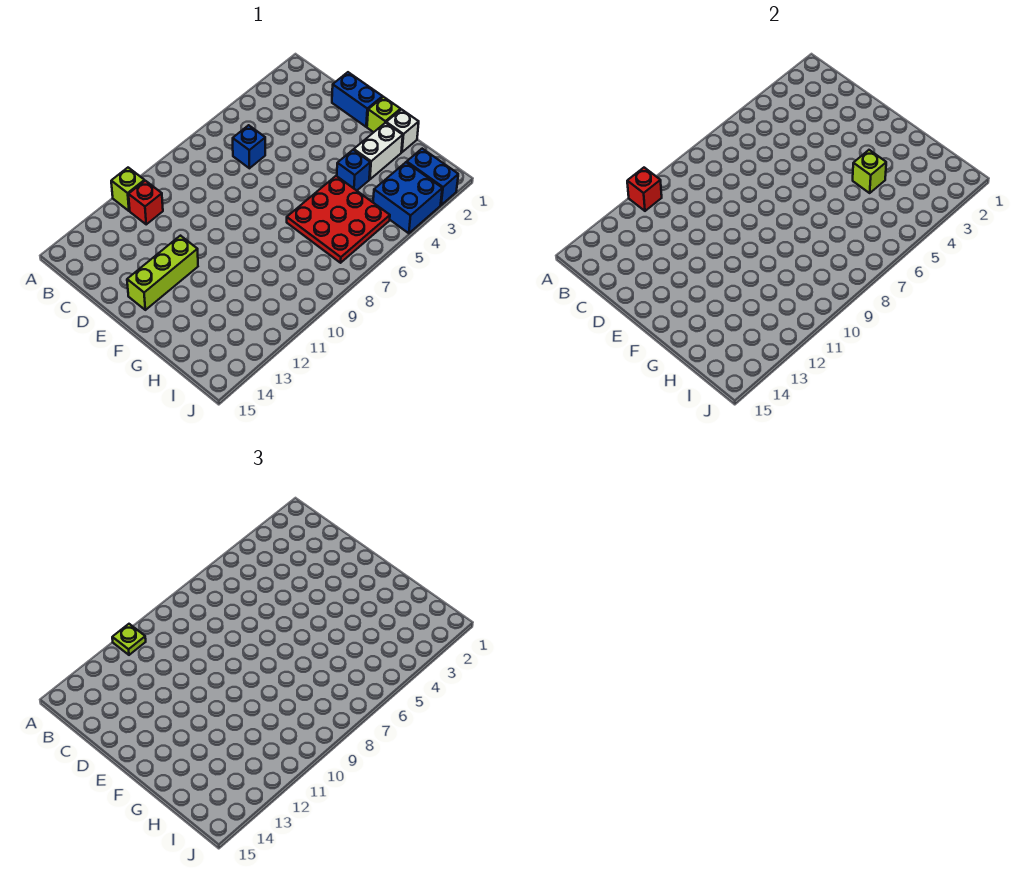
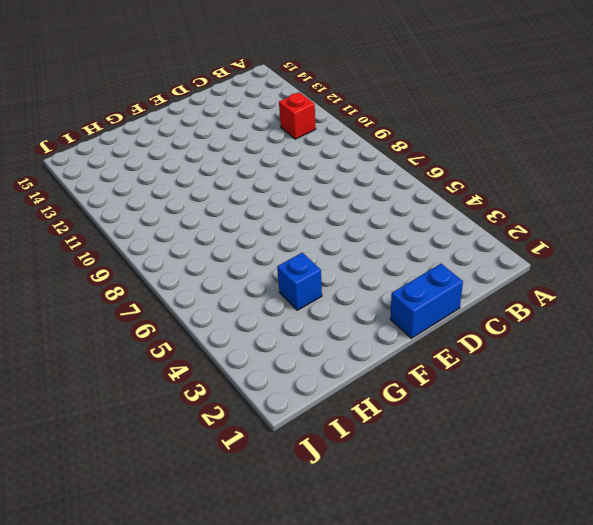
none -> lime 1x1 brick [111,168,145,211]
none -> blue 1x1 brick [233,125,265,168]
none -> lime 1x3 brick [127,236,198,310]

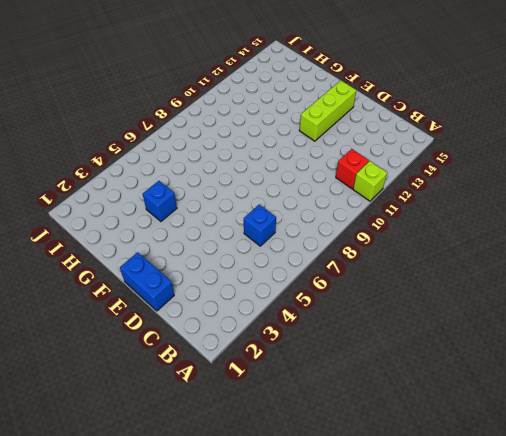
none -> lime 1x1 brick [367,97,401,132]
none -> white 1x1 brick [386,110,419,152]
none -> white 1x2 brick [354,123,403,179]

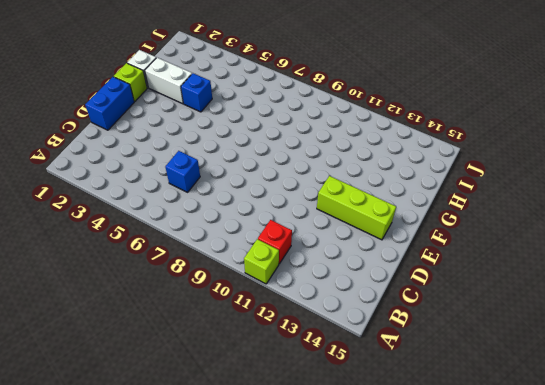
none -> red 3x3 plate [287,176,390,263]
none -> blue 1x2 brick [407,149,458,205]
none -> blue 2x2 brick [373,162,442,233]

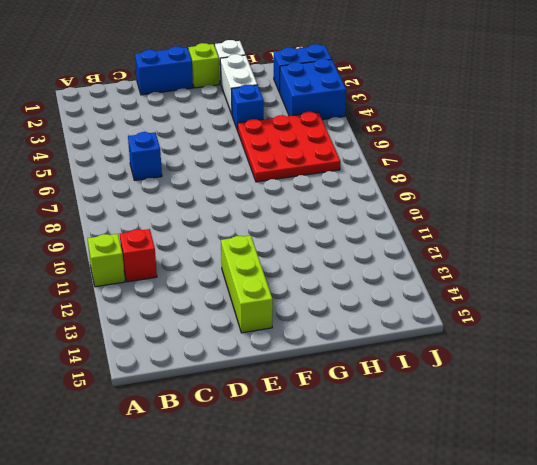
none -> red 1x1 brick [627,168,662,211]
none -> lime 1x1 brick [853,150,886,193]
none -> lime 1x1 plate [112,624,146,655]

